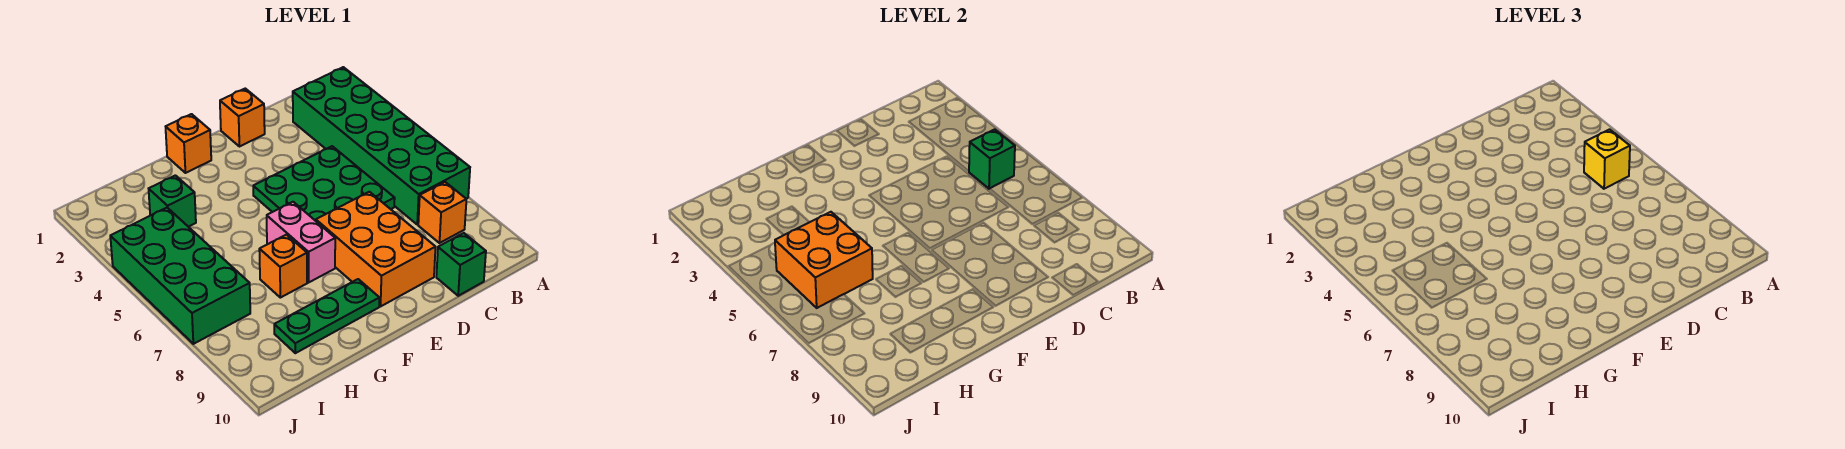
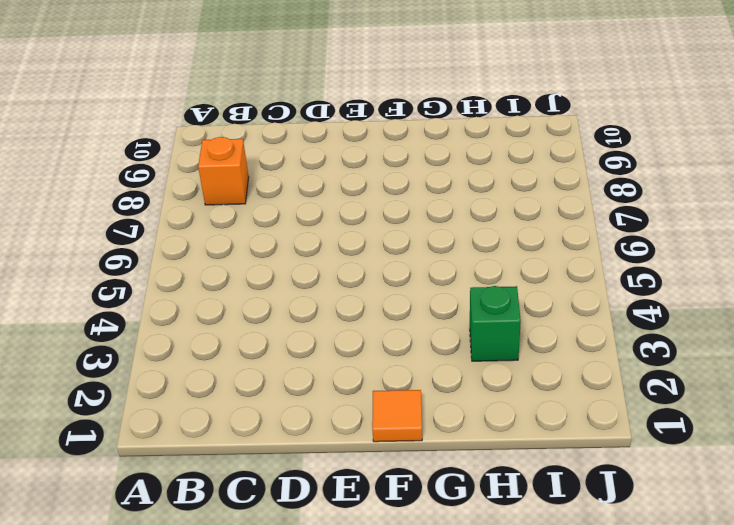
orange 1x1 tile [372,390,422,442] -> orange 1x1 brick [166,114,211,173]
none -> green 2x6 brick [293,67,470,225]
none -> green 3x3 plate [253,146,395,221]
none -> green 1x1 brick [436,233,486,296]

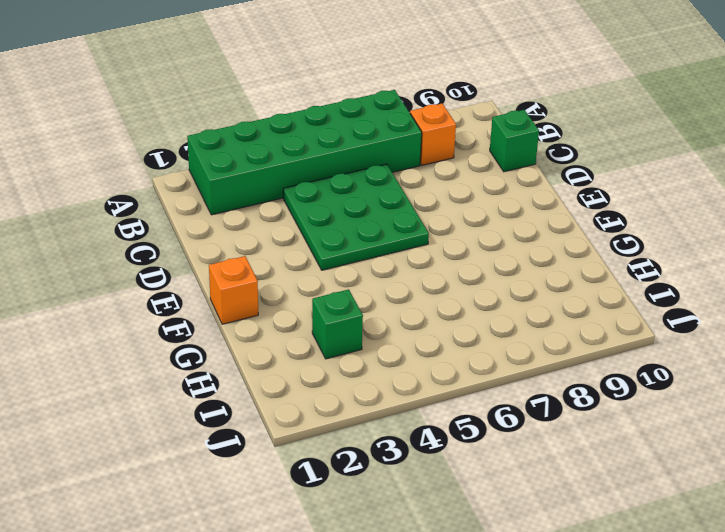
none -> orange 1x1 brick [220,89,265,147]
none -> orange 2x3 brick [316,192,436,306]
none -> pink 1x2 brick [267,202,335,283]

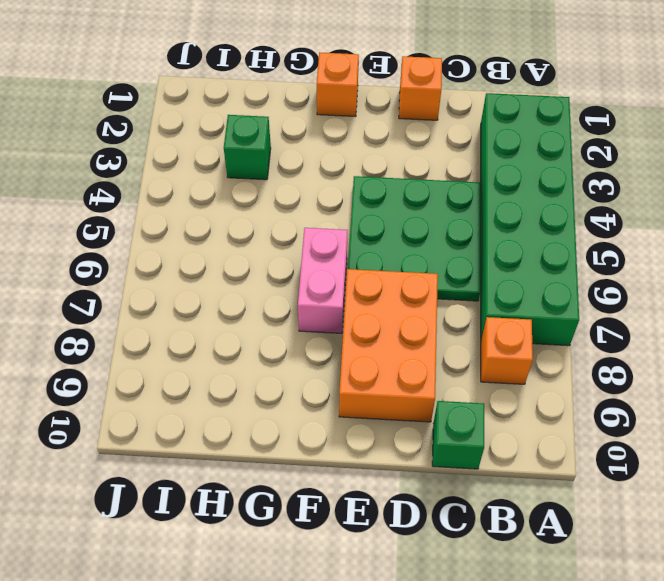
none -> green 1x3 plate [274,279,379,353]
none -> orange 1x1 brick [259,235,307,298]
none -> green 2x4 brick [110,208,250,344]

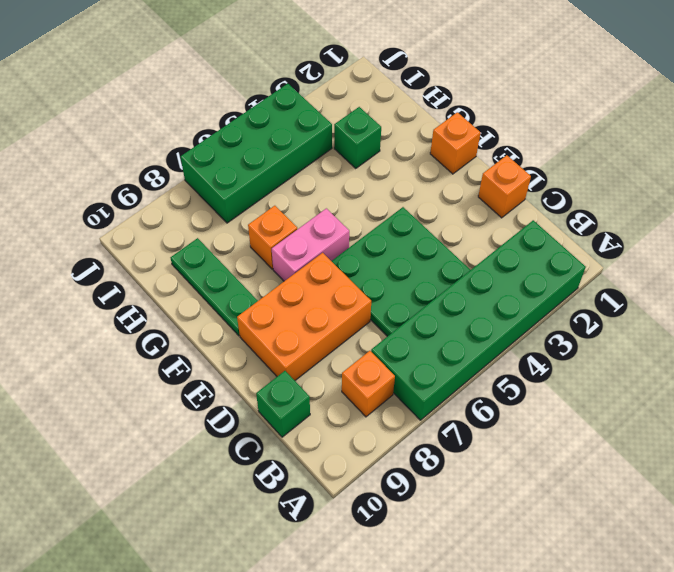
none -> green 1x1 brick [969,129,1015,189]
none -> orange 2x2 brick [775,212,873,308]
none -> yellow 1x1 brick [1584,129,1630,189]

